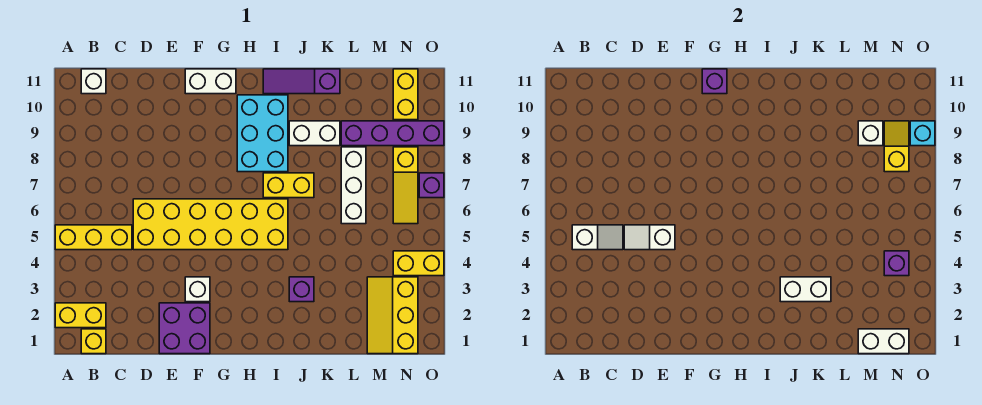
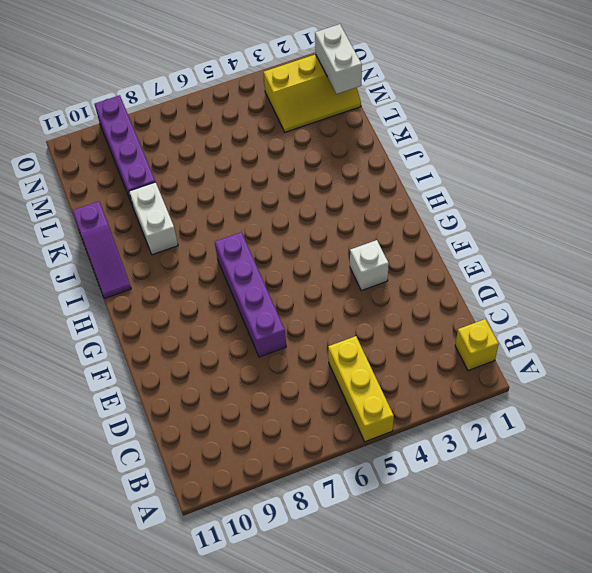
purple 1x4 brick [215,232,286,357] -> none
none -> yellow 1x2 brick [55,303,106,328]
none -> white 1x1 brick [81,69,106,94]
none -> yellow 2x6 brick [133,199,288,250]

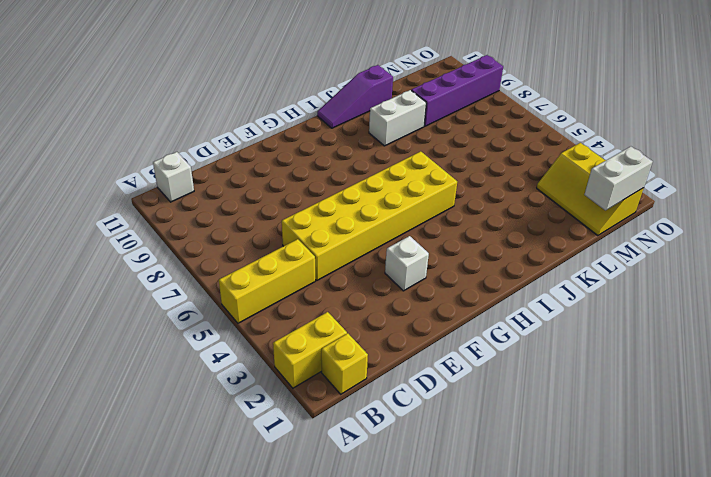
none -> purple 2x2 brick [159,303,210,354]
none -> white 1x2 brick [185,69,236,94]
none -> cyan 2x3 brick [237,95,288,172]

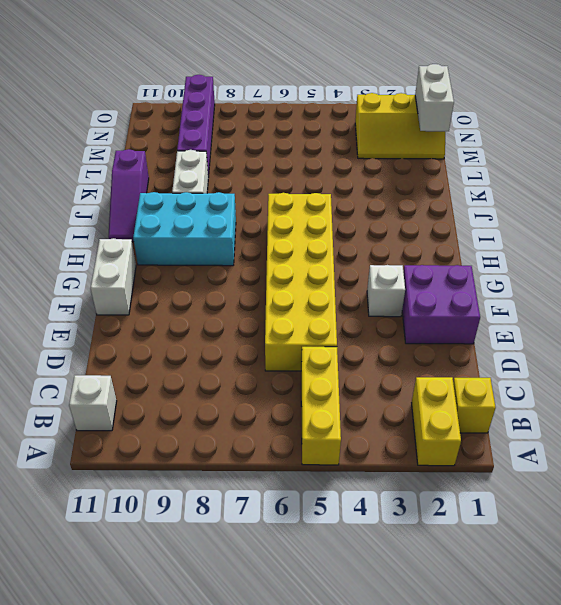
none -> yellow 1x2 brick [263,173,314,198]
none -> purple 1x1 brick [289,277,314,302]
none -> white 1x3 brick [341,147,366,224]

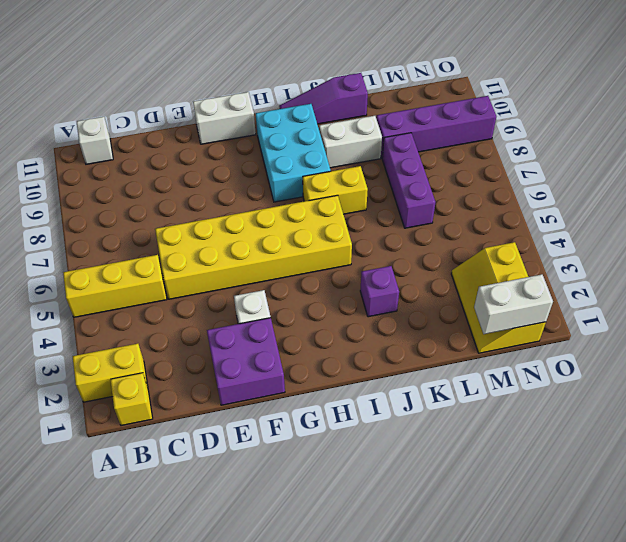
purple 1x3 brick [382,133,435,228] -> white 1x3 brick [341,147,366,224]
none -> yellow 1x2 brick [393,251,444,276]
none -> yellow 1x3 slope [393,147,418,224]
none -> yellow 1x2 brick [393,69,418,120]

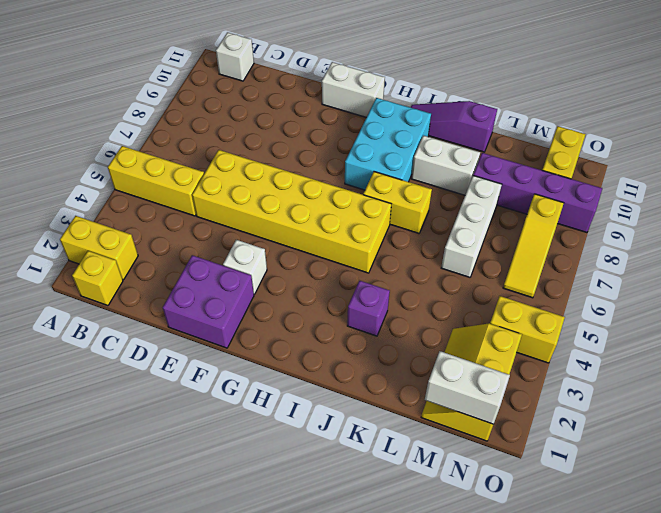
none -> purple 1x1 brick [419,173,444,198]
none -> white 1x2 slope [572,225,623,250]
none -> white 1x2 slope [624,225,675,250]

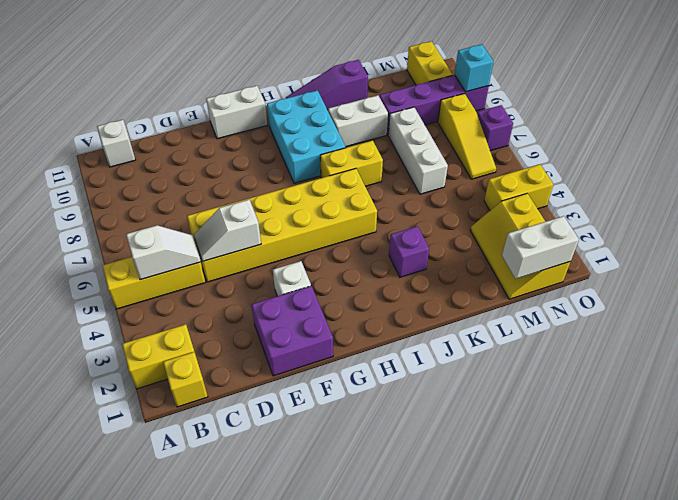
none -> purple 1x1 brick [702,69,727,94]
none -> white 1x2 brick [780,277,831,302]
none -> white 1x1 brick [858,121,883,146]

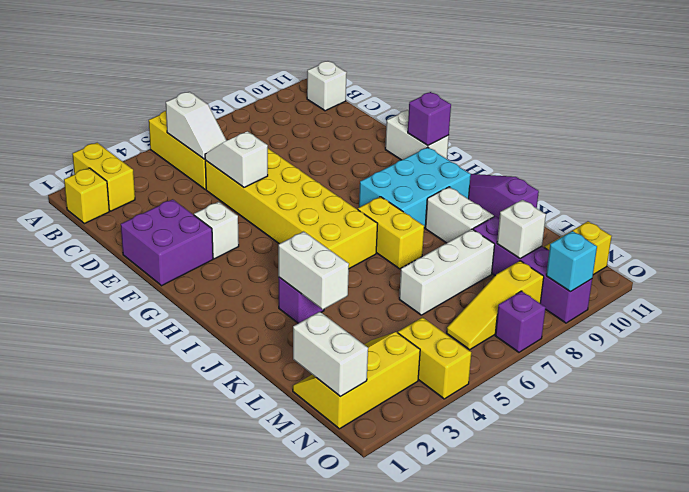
none -> purple 1x1 brick [884,251,909,276]
none -> yellow 1x2 slope [884,121,909,172]

